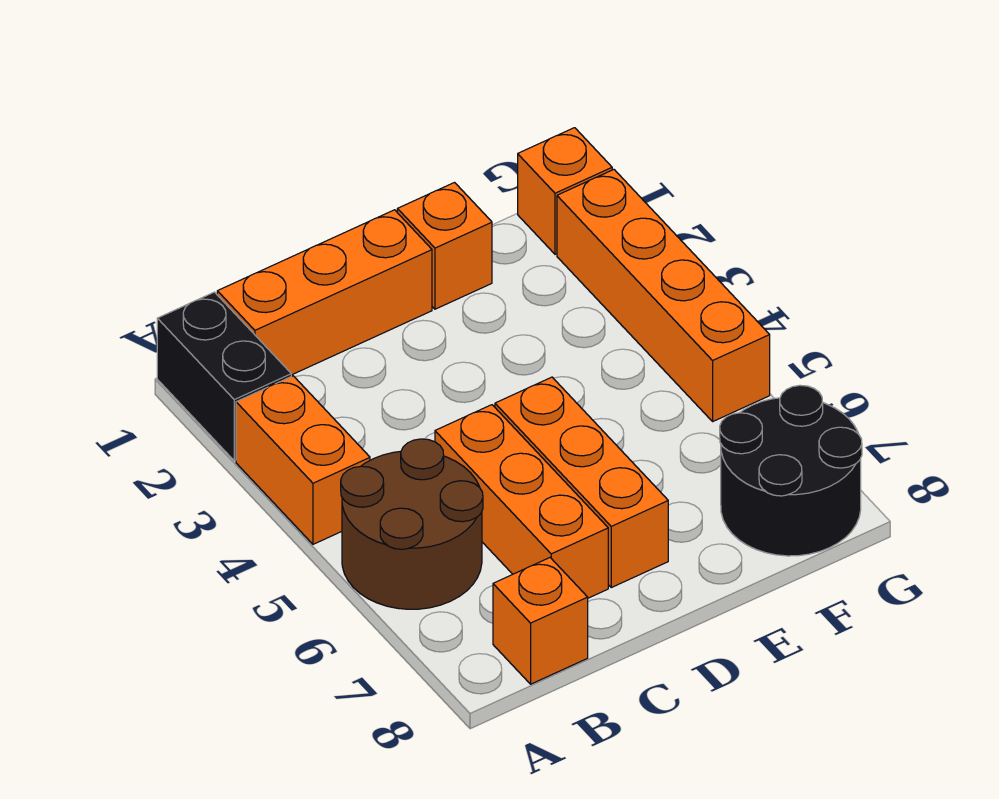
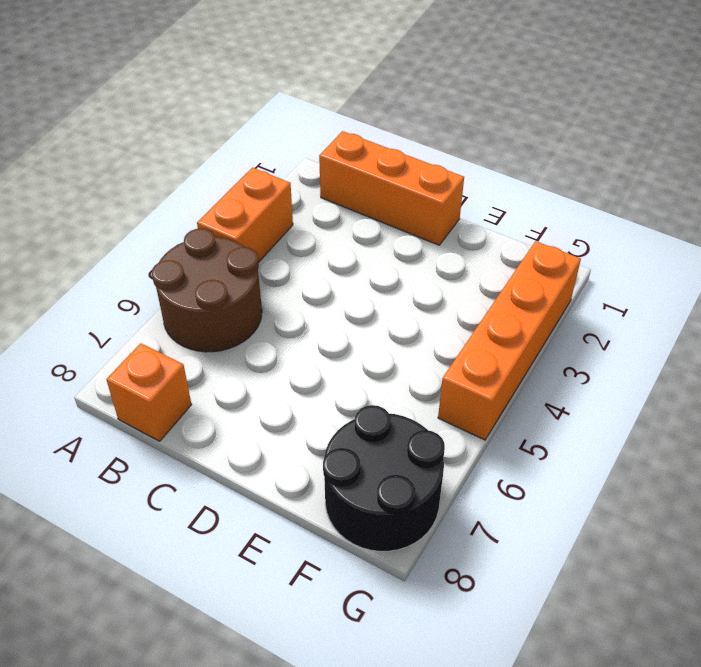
none -> black 1x2 brick [157,292,291,461]
none -> orange 1x3 brick [435,405,608,598]

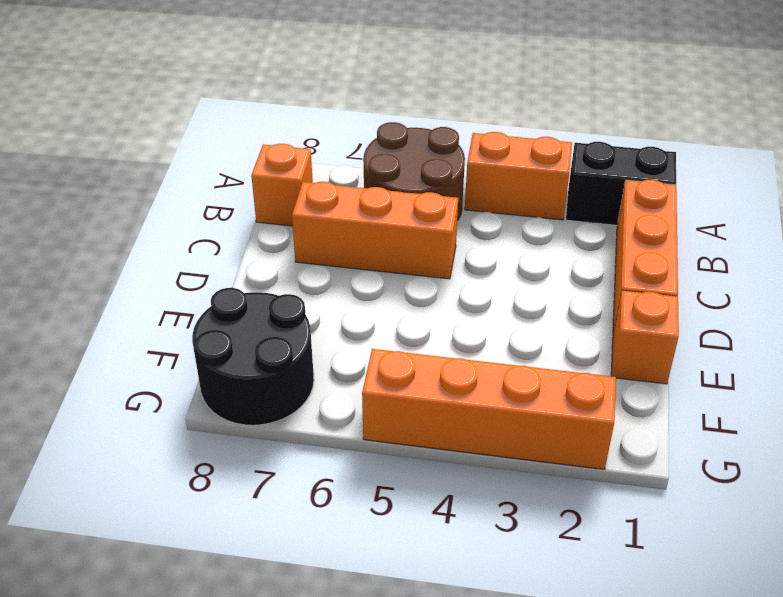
none -> orange 1x3 brick [495,377,668,587]
none -> orange 1x1 brick [518,128,612,254]

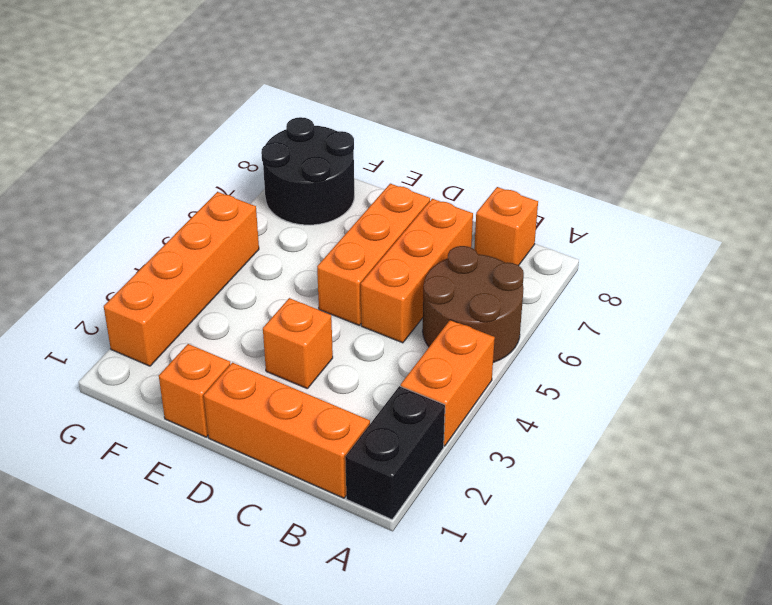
orange 1x1 brick [263,298,333,388] -> orange 1x1 brick moved to [518,128,612,254]

